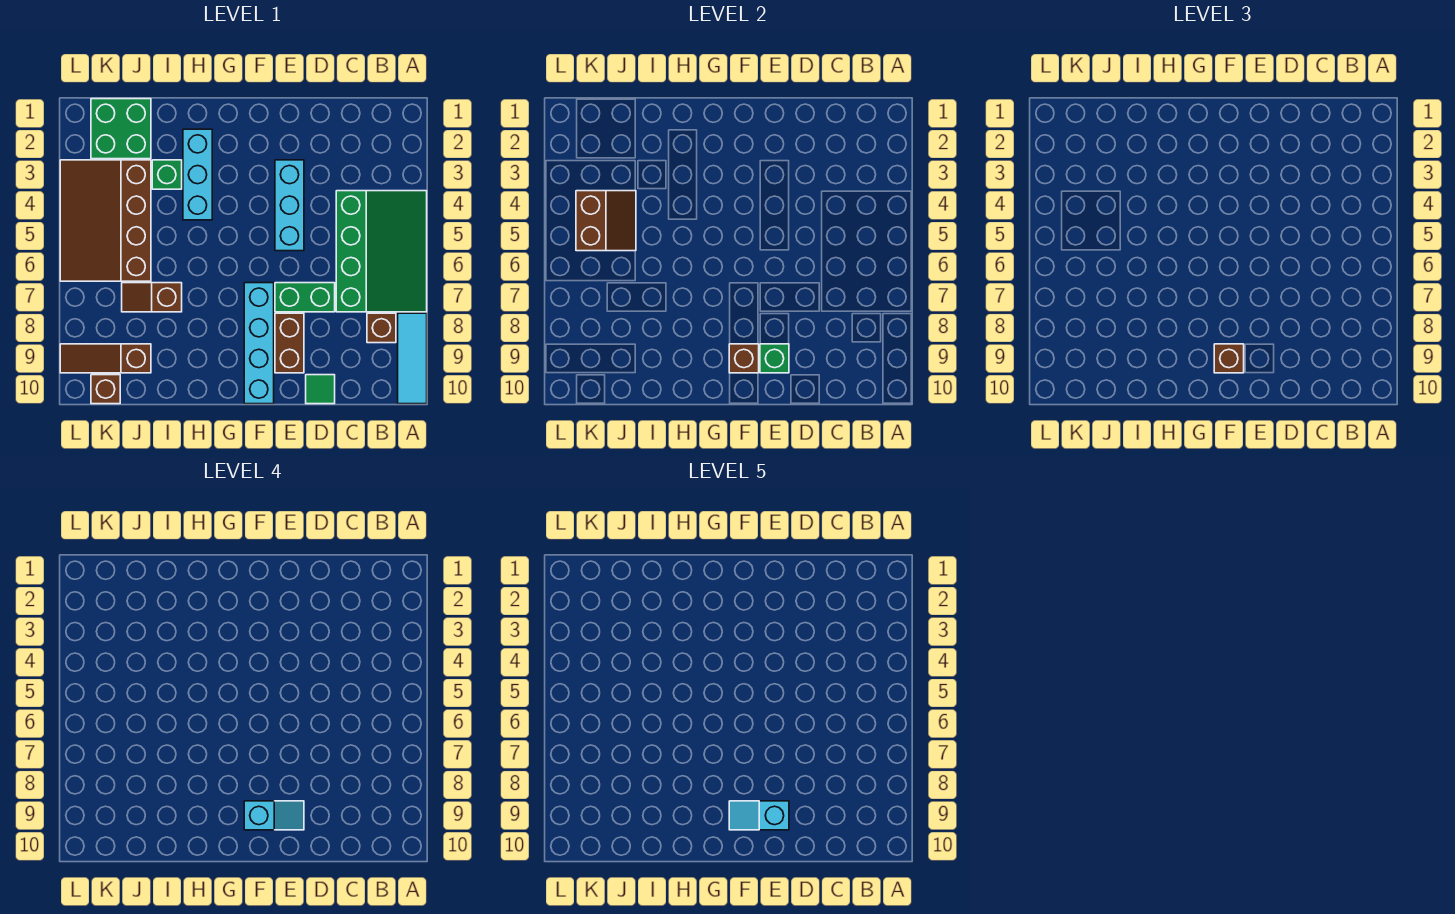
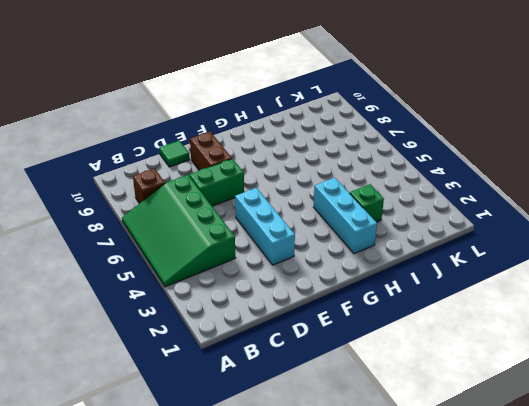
none -> cyan 1x3 tile [398,313,427,404]
none -> cyan 1x4 brick [244,283,274,404]
none -> brown 1x2 slope [122,283,182,312]

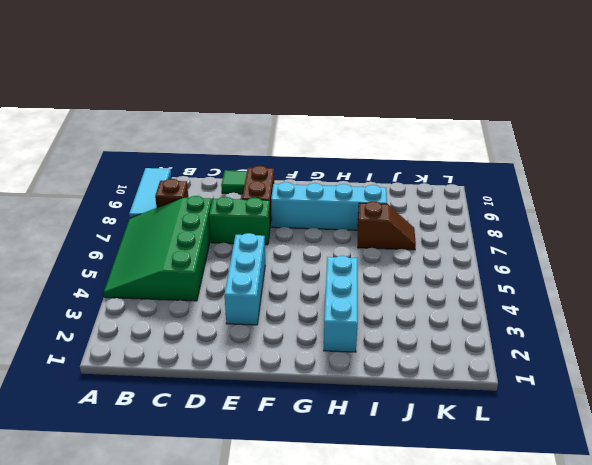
cyan 1x4 brick [271,182,387,230] -> cyan 1x4 brick turned to [244,283,274,404]
none -> green 1x1 brick [152,160,182,189]
none -> green 2x2 brick [91,99,151,159]
none -> brown 3x4 slope [60,160,151,281]

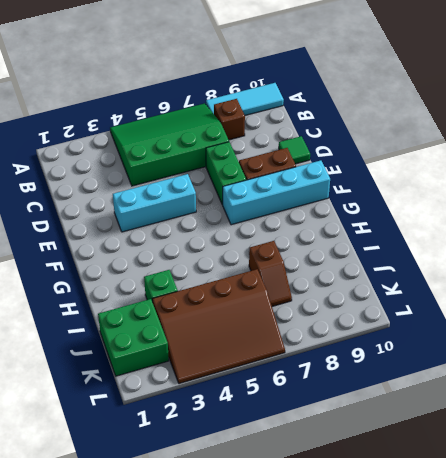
none -> cyan 1x3 brick [183,129,212,220]
none -> brown 1x3 slope [60,344,151,373]
none -> brown 1x1 brick [91,375,120,404]

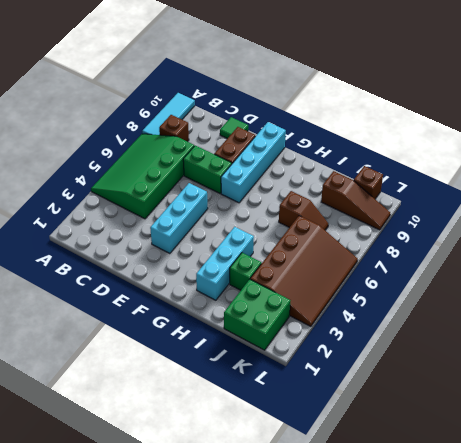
none -> green 1x1 brick [760,344,789,373]
none -> brown 1x1 brick [729,344,759,373]
none -> brown 2x2 slope [576,191,636,251]

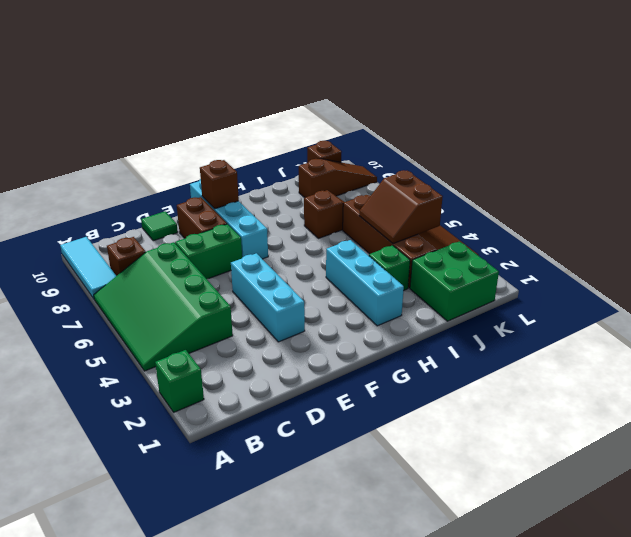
green 1x1 brick [155,350,204,412] -> green 1x1 brick moved to [760,344,789,373]
none -> brown 1x1 brick [1214,344,1244,373]
none -> cyan 1x2 slope [244,801,304,830]
none -> cyan 1x2 slope [729,801,789,830]

